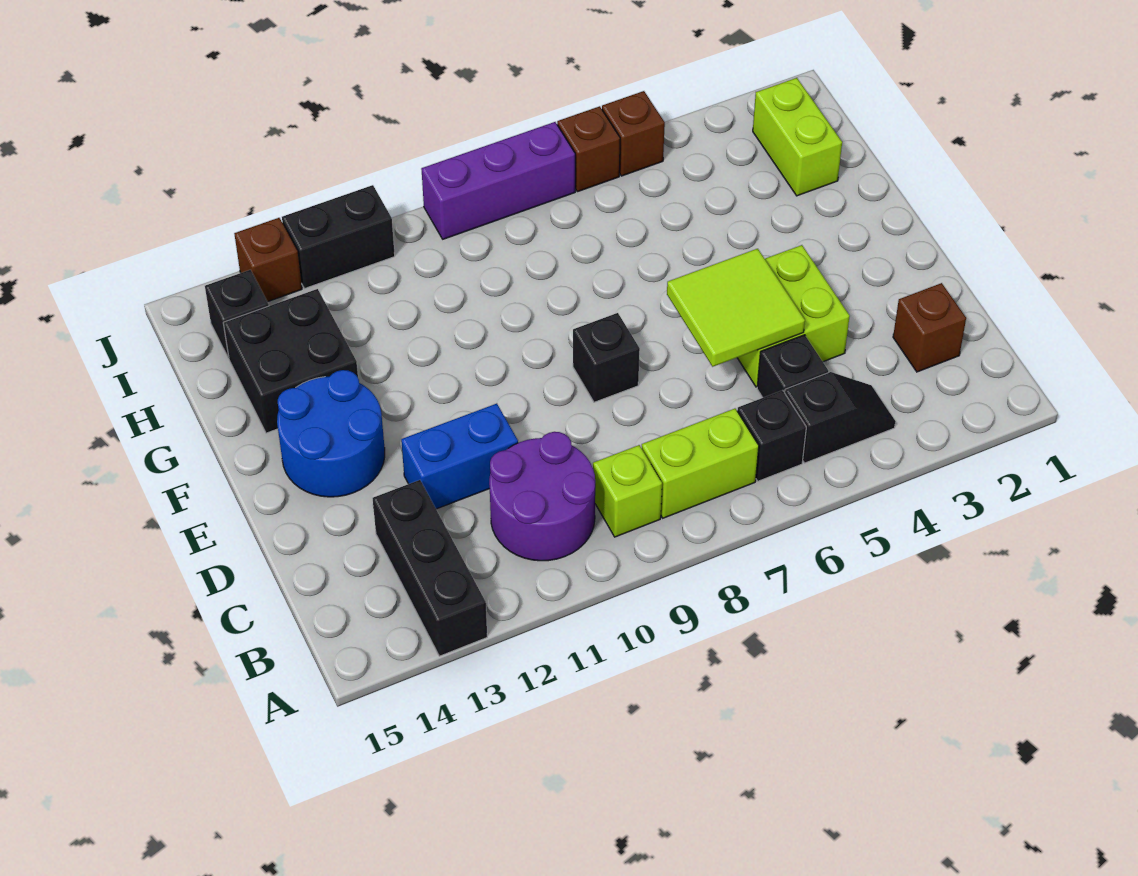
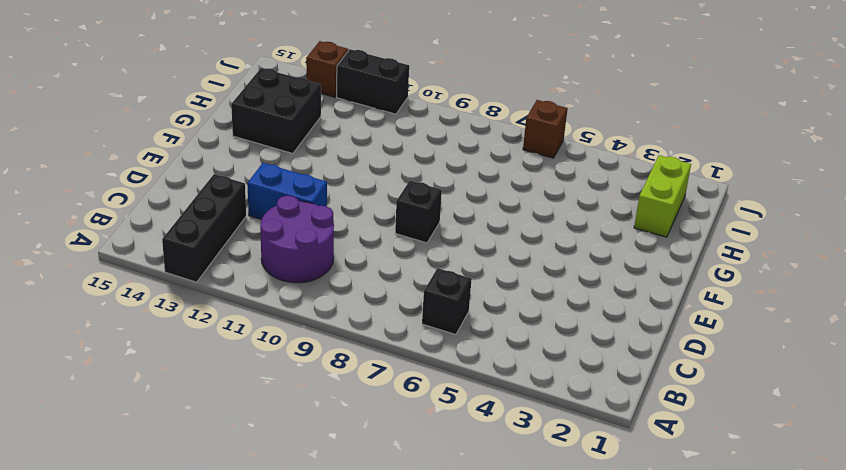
none -> black 1x2 slope [785,372,896,463]
none -> lime 1x2 brick [642,409,759,518]
none -> lime 1x1 brick [593,445,662,537]

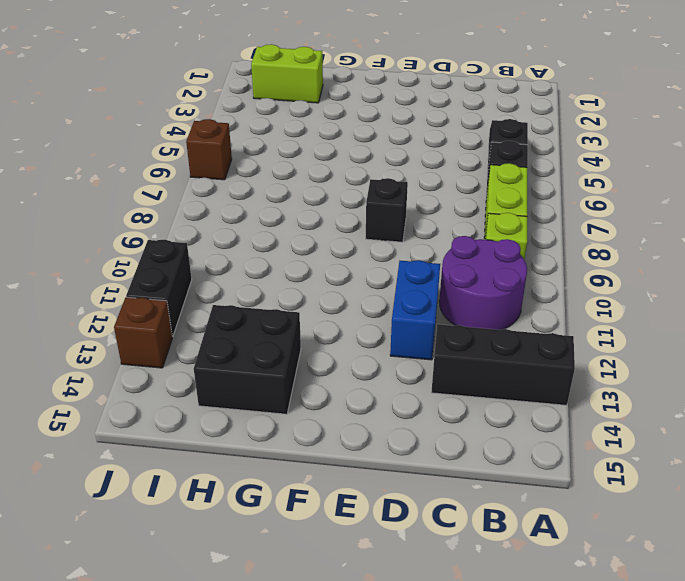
none -> brown 1x1 brick [893,283,966,372]
none -> black 1x1 brick [757,335,828,398]
none -> lime 2x2 brick [737,245,850,387]

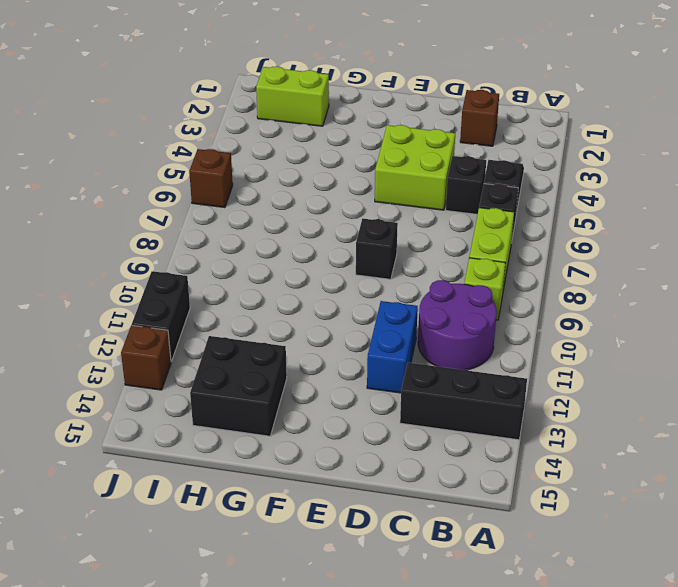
none -> blue 2x2 round brick [277,370,385,497]
none -> black 1x1 brick [205,270,269,358]
none -> brown 1x1 brick [602,91,665,176]

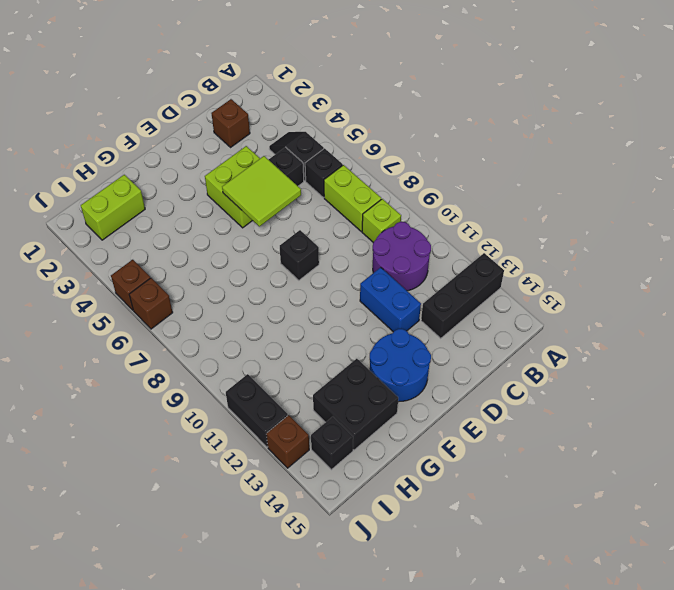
none -> purple 1x3 brick [421,122,575,239]

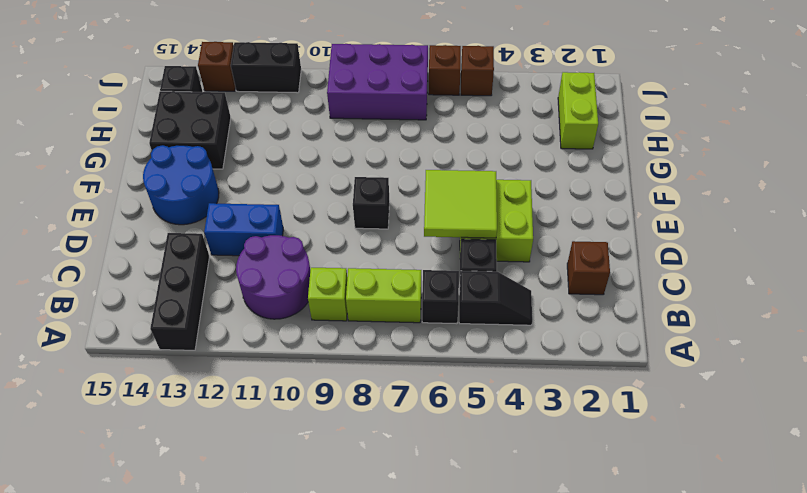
purple 2x3 brick [327,44,428,120] -> purple 1x3 brick [421,122,575,239]

